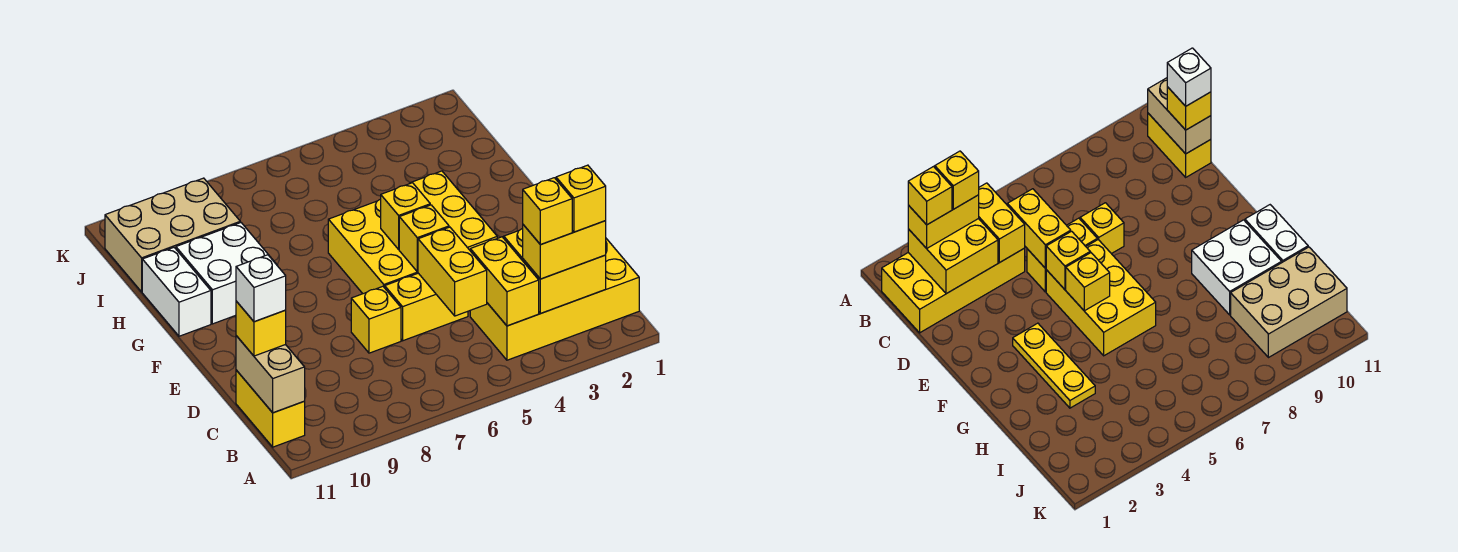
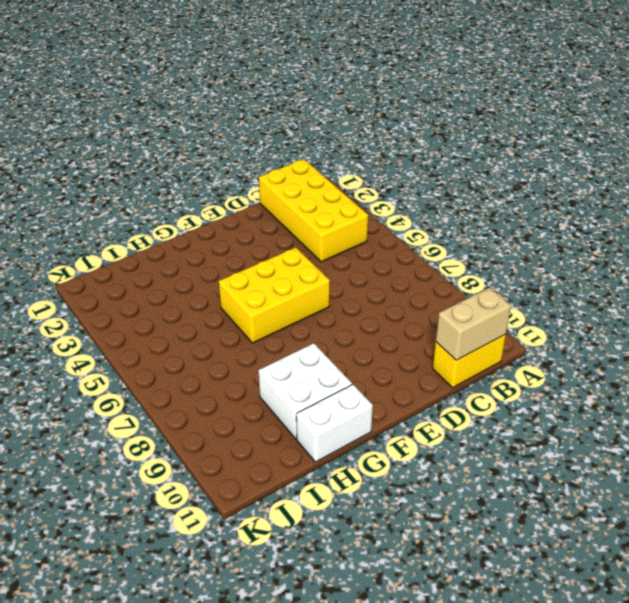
none -> yellow 1x2 brick [385,273,468,341]
none -> yellow 1x1 brick [351,286,401,353]
none -> yellow 1x3 plate [411,171,497,250]

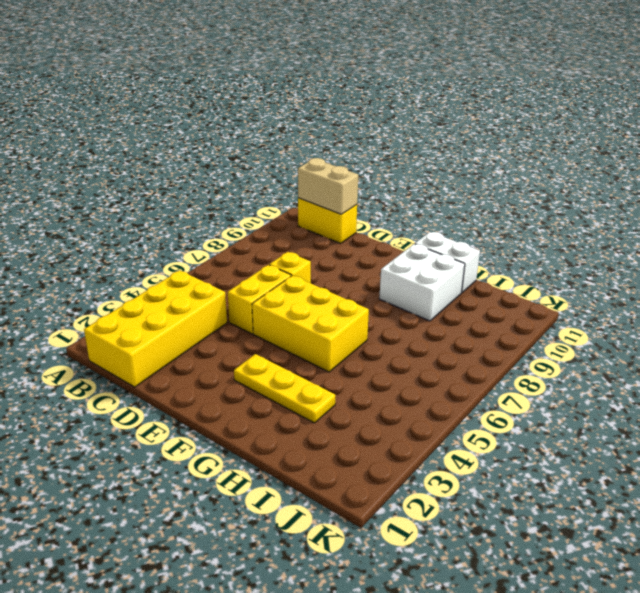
none -> tan 2x3 brick [105,178,240,292]
none -> yellow 2x2 brick [504,228,606,313]
none -> yellow 1x2 brick [470,237,539,326]

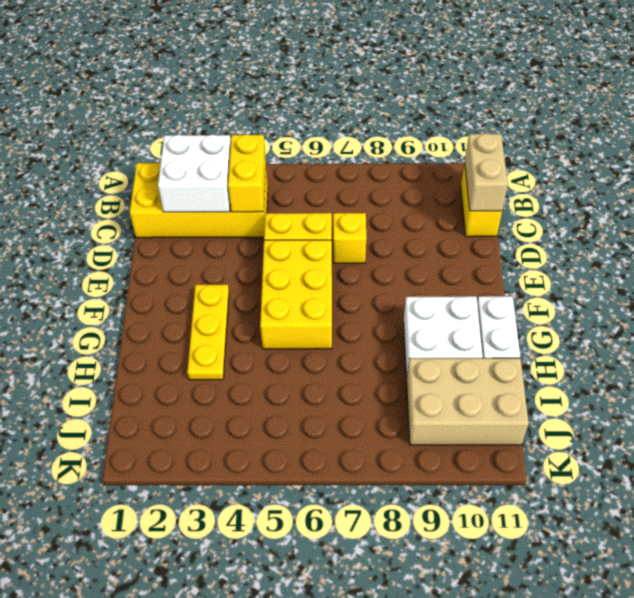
white 2x2 brick [158,135,231,212] -> yellow 2x2 brick [504,228,606,313]
none -> yellow 1x2 brick [418,227,487,316]
none -> yellow 1x1 brick [399,205,449,272]
none -> yellow 1x1 brick [381,183,430,249]

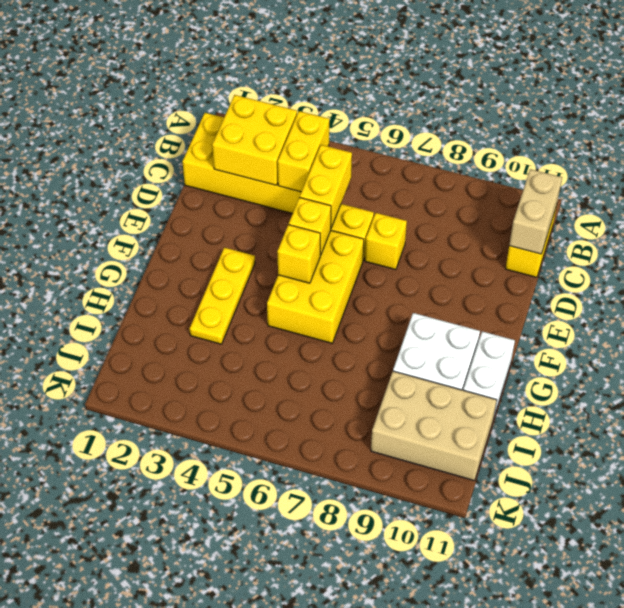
none -> yellow 1x2 brick [523,221,606,279]
none -> yellow 1x1 brick [236,301,286,356]
none -> yellow 1x1 brick [556,165,606,232]

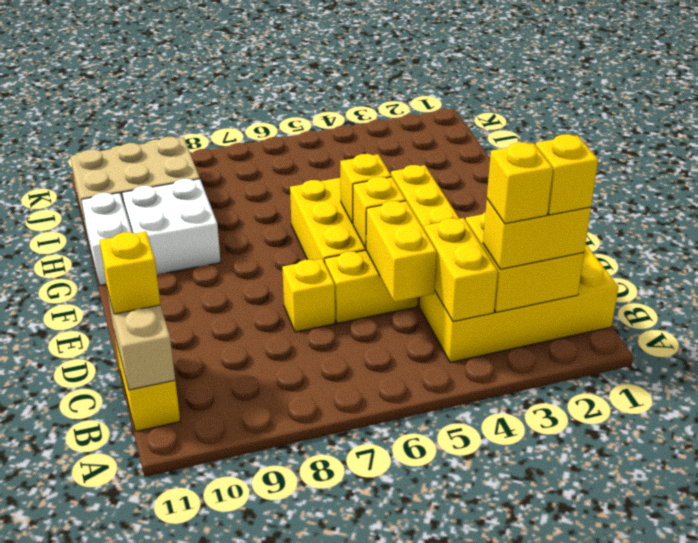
none -> white 1x1 brick [236,255,286,322]

